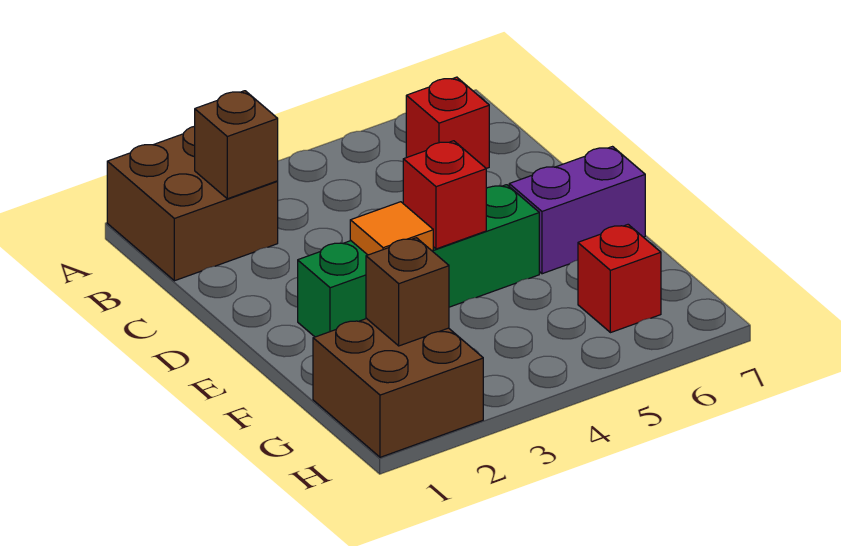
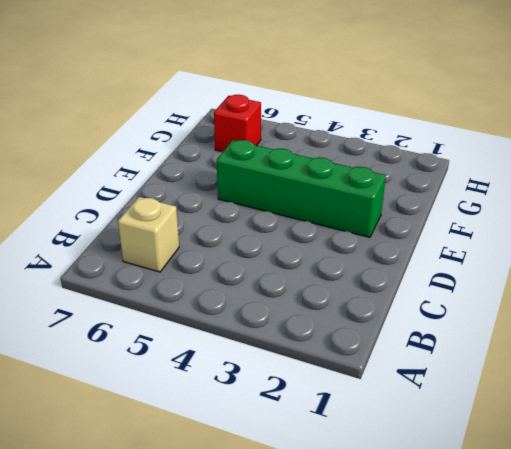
tan 1x1 brick [118,197,179,272] -> red 1x1 brick [406,77,489,168]
none -> brown 2x2 brick [107,126,278,281]
none -> purple 1x2 brick [509,147,645,274]

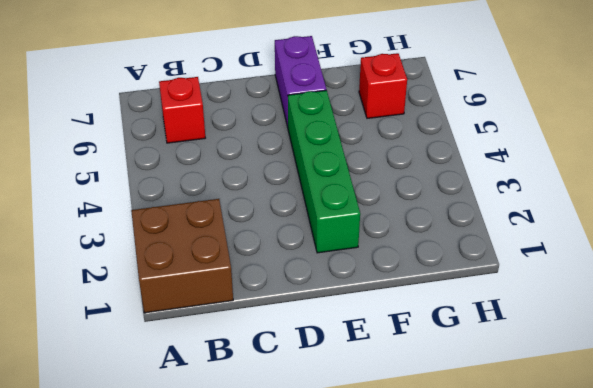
none -> brown 2x2 brick [313,319,483,457]
none -> brown 1x1 brick [195,91,278,199]

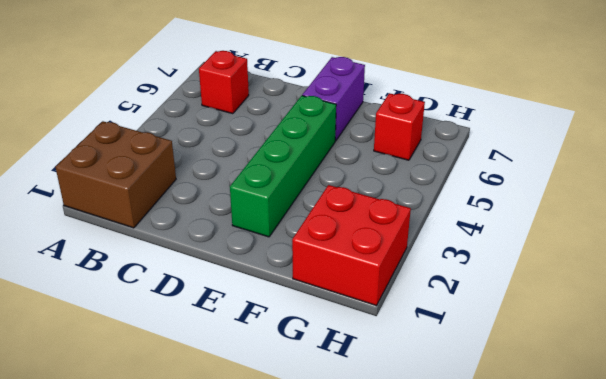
red 2x2 brick [292,185,411,306] -> brown 2x2 brick [313,319,483,457]
none -> brown 1x1 brick [195,91,278,199]
none -> orange 1x1 tile [350,202,433,255]

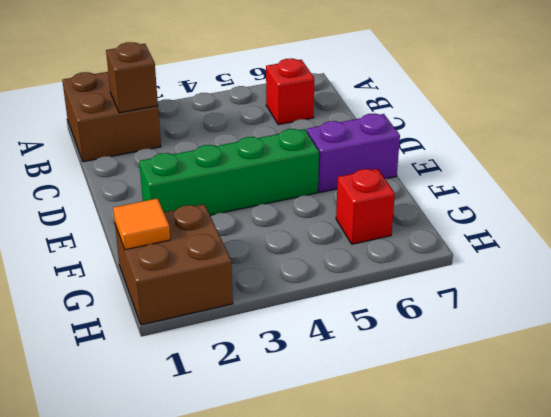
orange 1x1 tile [113,198,170,250] -> orange 1x1 tile moved to [350,202,433,255]
none -> red 1x1 brick [403,141,486,249]
none -> brown 1x1 brick [366,238,449,346]

